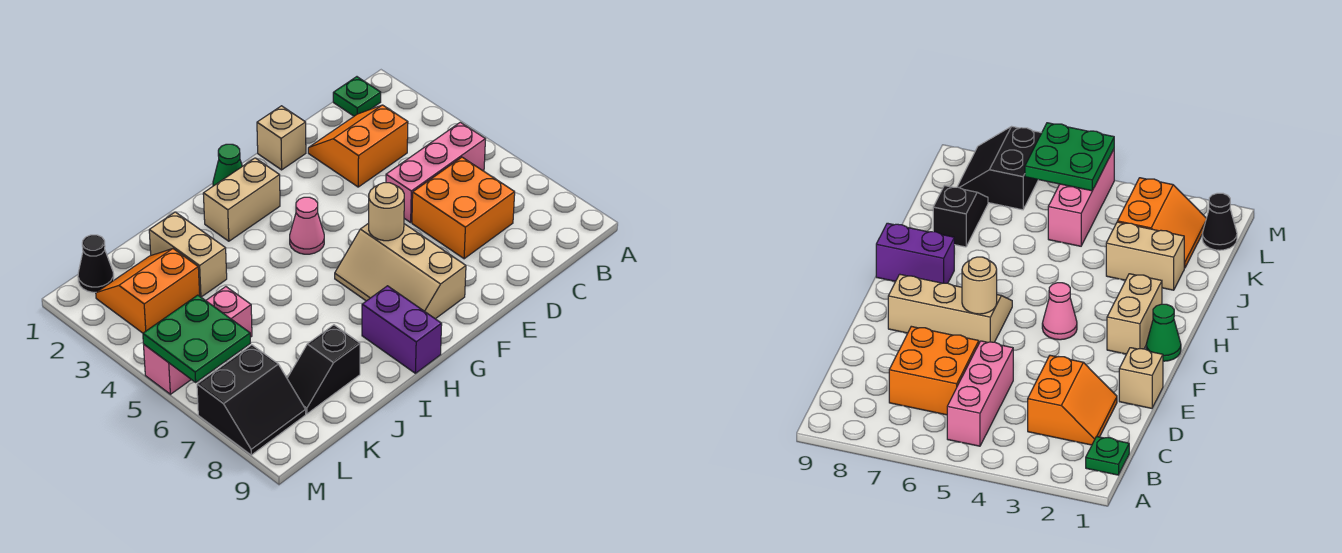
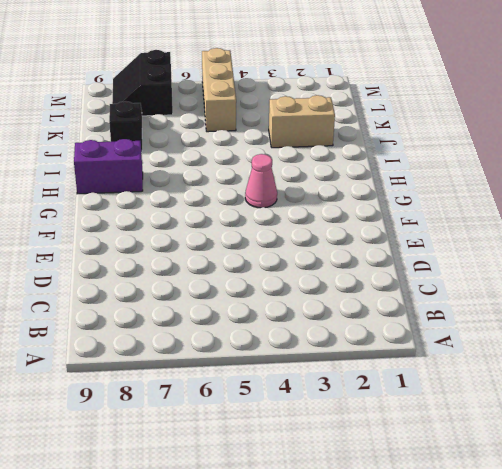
tan 1x3 brick [202,48,236,132] -> pink 1x3 brick [144,287,252,394]
none -> green 1x1 plate [333,77,381,116]
none -> pink 1x3 brick [386,122,485,222]
none -> orange 2x2 slope [308,105,408,187]

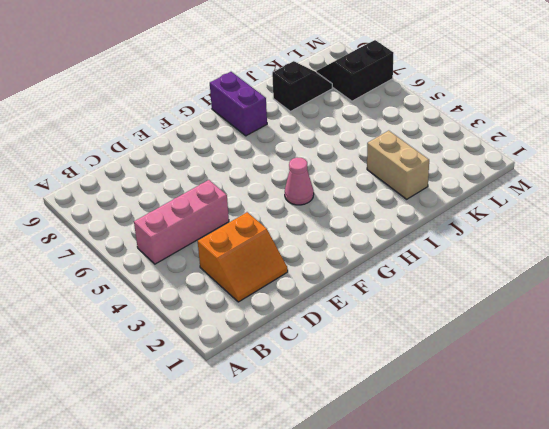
none -> green 1x1 plate [333,77,381,116]
none -> orange 2x2 brick [412,157,515,259]
none -> tan 1x1 brick [257,106,306,170]

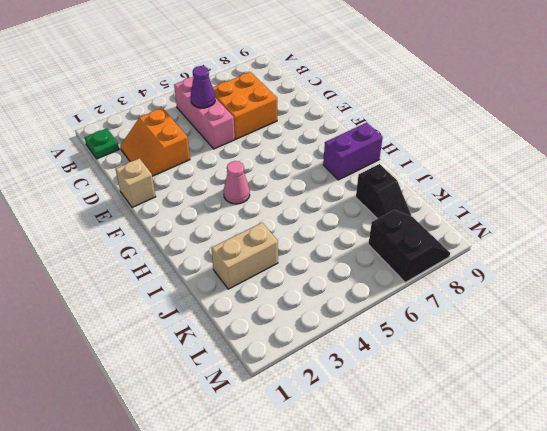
purple 1x1 cone [191,66,215,108] -> none
none -> tan 2x3 slope [335,223,466,319]
none -> green 1x1 cone [213,144,242,186]
none -> tan 1x2 brick [203,158,280,241]

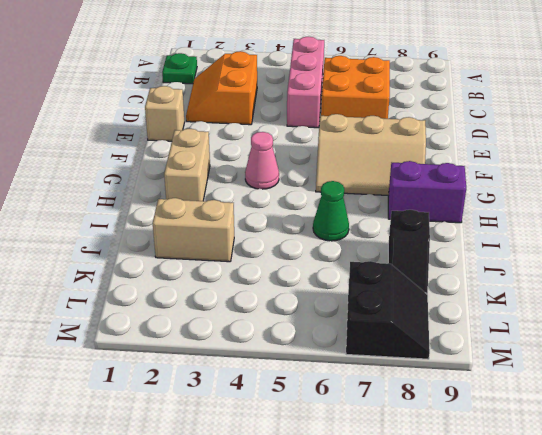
green 1x1 cone [313,181,349,241] -> green 1x1 cone moved to [213,144,242,186]
none -> orange 2x2 slope [96,249,200,333]
none -> pink 1x3 brick [144,287,252,394]
none -> black 1x1 cone [78,235,114,292]

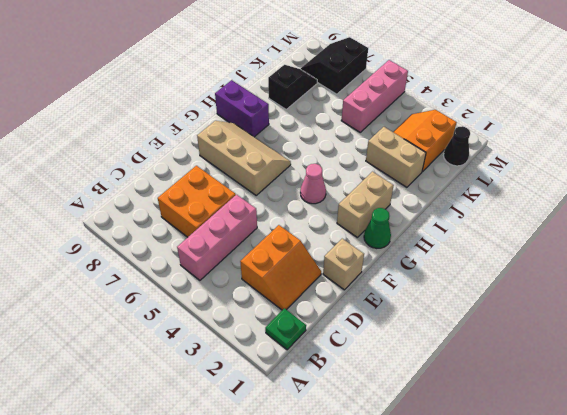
orange 2x2 slope [393,110,457,172] -> orange 2x2 slope turned to [96,249,200,333]
none -> tan 1x1 round brick [369,183,404,241]
none -> green 2x2 plate [143,295,250,382]

